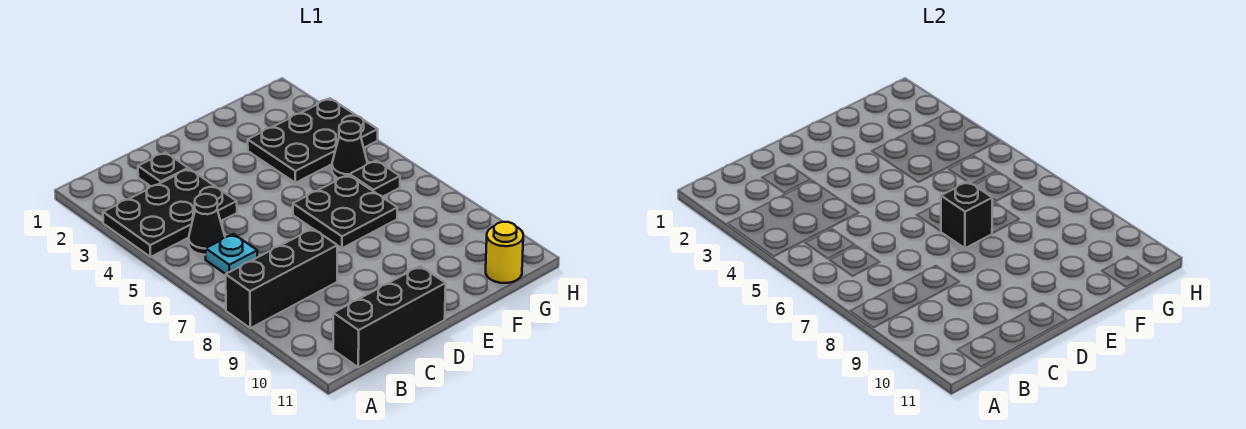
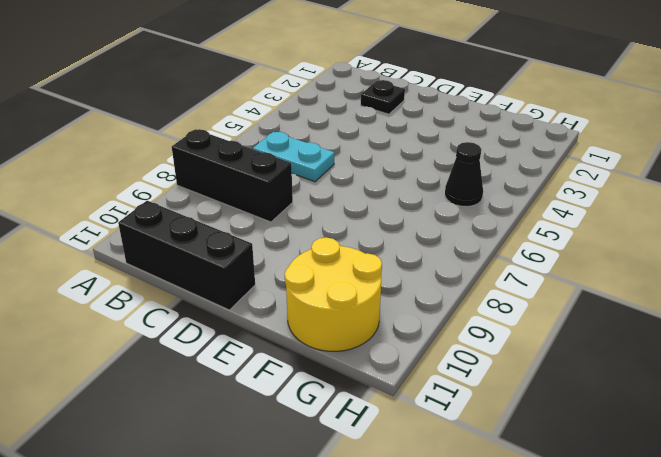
cyan 1x2 plate [253,132,334,182] -> cyan 1x1 plate [206,234,257,274]
yellow 2x2 round brick [285,237,382,351] -> yellow 1x1 round brick [486,222,523,283]
none -> black 2x3 plate [103,169,237,257]
none -> black 1x1 cone [189,194,225,255]
none -> black 2x2 plate [293,175,398,248]

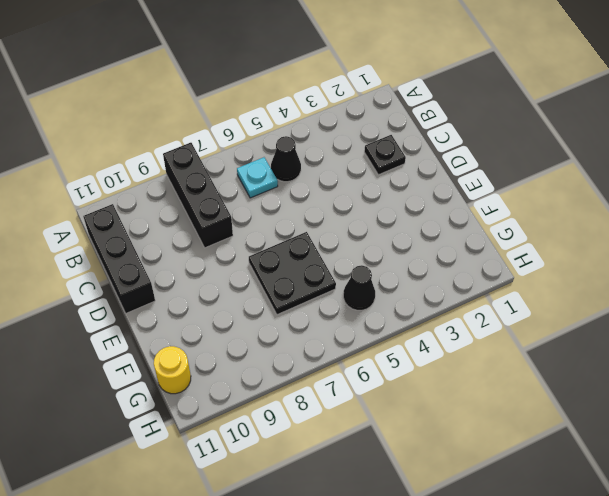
none -> black 2x3 plate [103,169,237,257]
none -> black 2x3 plate [248,98,378,183]
none -> black 1x1 plate [350,161,400,197]

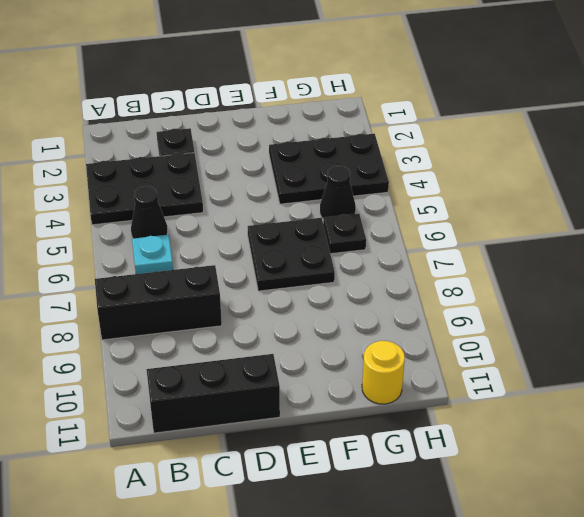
none -> black 1x1 brick [941,182,993,248]

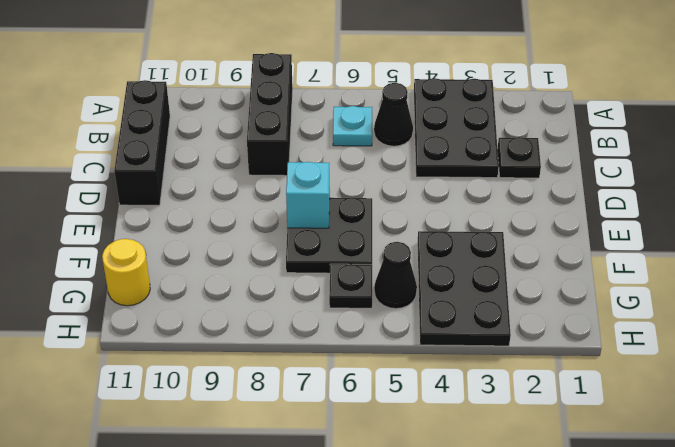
cyan 1x1 brick [286,162,330,228] -> black 1x1 brick [941,182,993,248]

